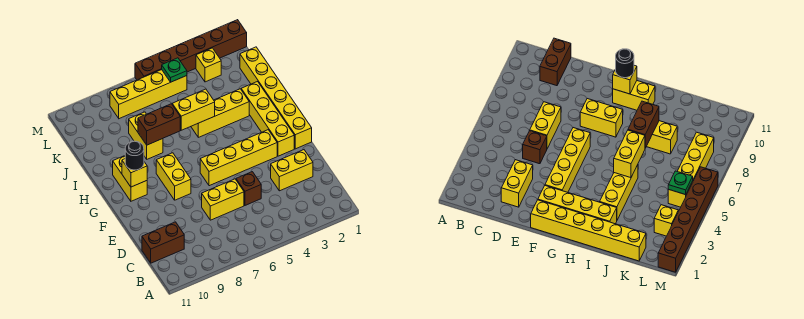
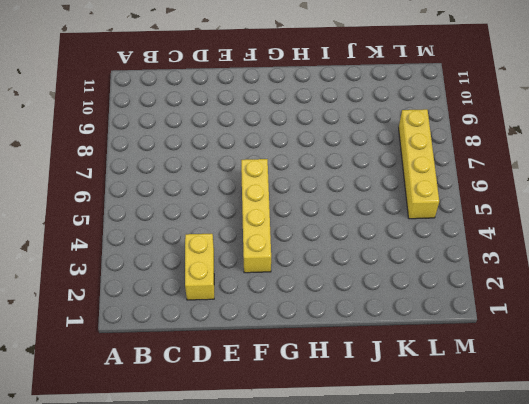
none -> brown 1x2 brick [142,222,184,263]
none -> brown 1x1 brick [236,172,261,205]
none -> yellow 1x2 brick [202,179,244,220]

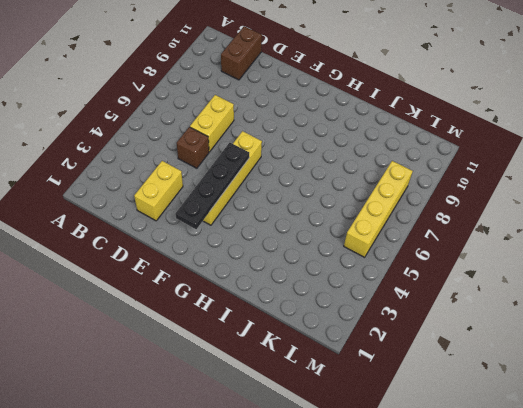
black 1x4 plate [175,143,249,229] -> none
none -> yellow 1x6 brick [240,47,312,149]
none -> yellow 1x4 brick [241,82,294,156]
none -> yellow 1x2 brick [156,153,191,200]

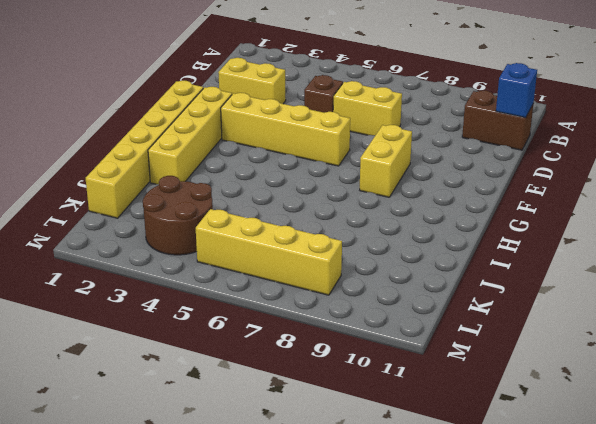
blue 1x1 brick [496,63,537,118] -> none
brown 2x2 round brick [143,176,213,255] -> yellow 1x1 brick [196,48,221,82]
none -> yellow 1x2 brick [113,156,147,201]
none -> yellow 1x3 brick [191,89,249,137]
none -> yellow 1x2 brick [129,112,163,159]

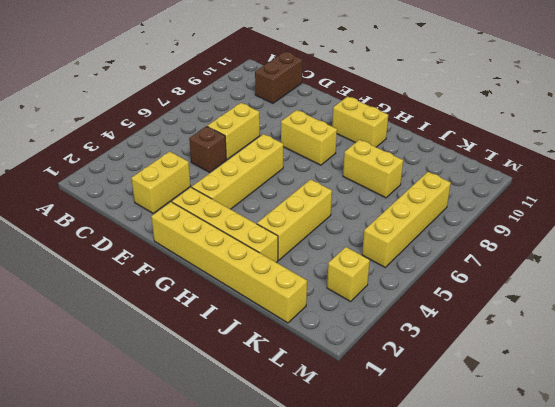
none -> brown 1x6 brick [135,20,247,80]
none -> yellow 1x1 brick [122,159,147,187]
none -> yellow 1x2 brick [172,89,215,130]

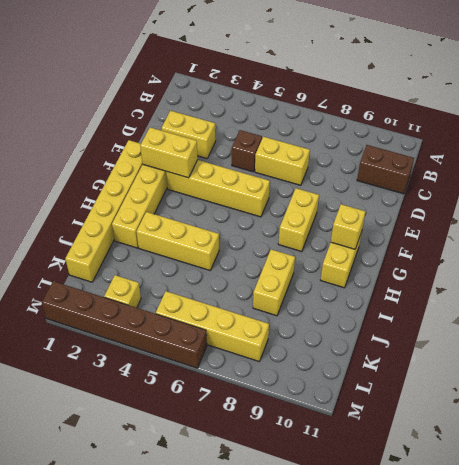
yellow 1x2 brick [140,127,198,178] -> yellow 1x2 brick moved to [172,89,215,130]
none -> brown 1x2 brick [138,104,180,145]
none -> green 1x1 plate [162,58,187,82]
none -> black 1x1 round brick [125,141,144,170]

